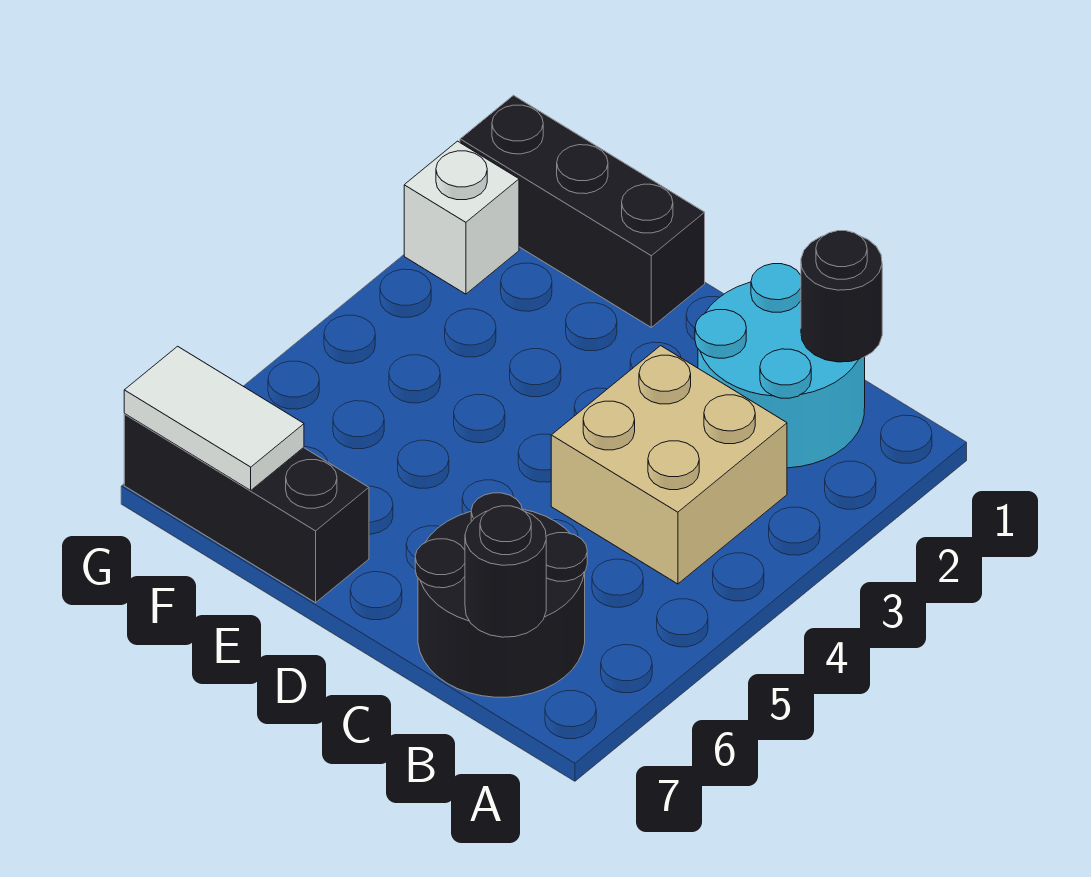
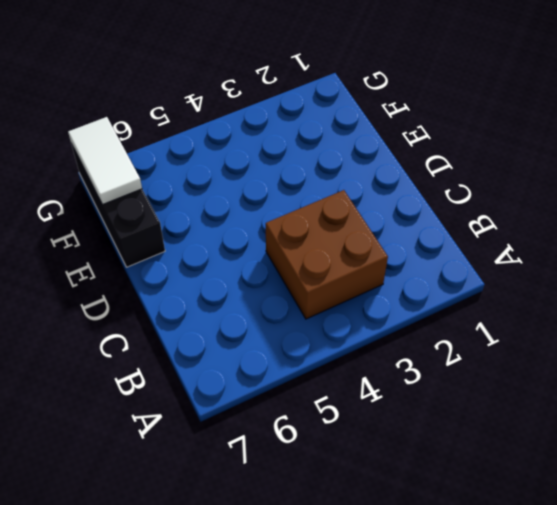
brown 2x2 brick [266,190,388,319] -> tan 2x2 brick [551,346,787,584]
none -> cyan 2x2 round brick [695,264,865,468]
none -> black 2x2 round brick [415,493,587,697]

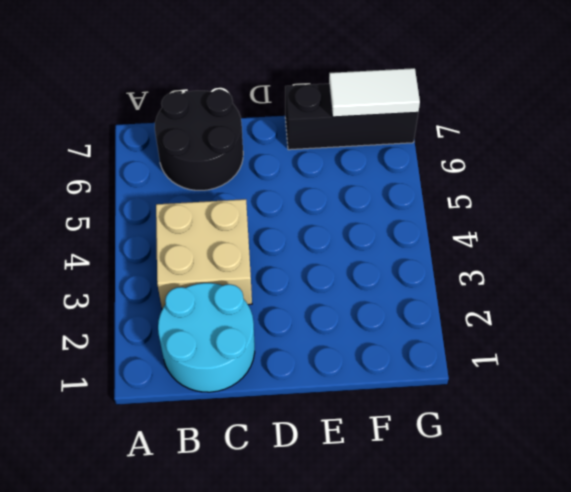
none -> black 1x3 brick [460,95,705,327]
none -> white 1x1 brick [404,141,519,294]

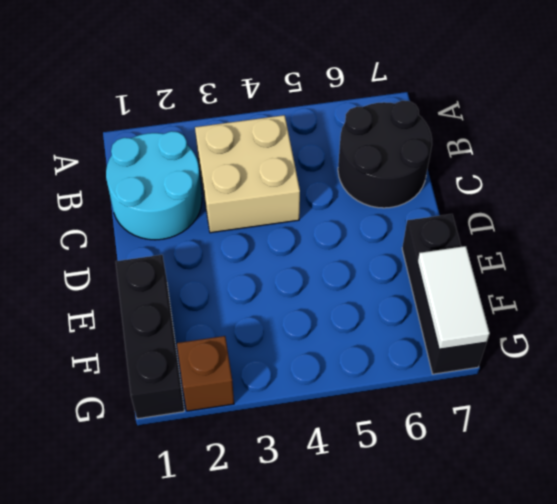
brown 1x1 brick [177,336,234,411] -> white 1x1 brick [404,141,519,294]
none -> black 1x1 round brick [801,231,882,362]
none -> black 1x1 round brick [465,506,546,637]

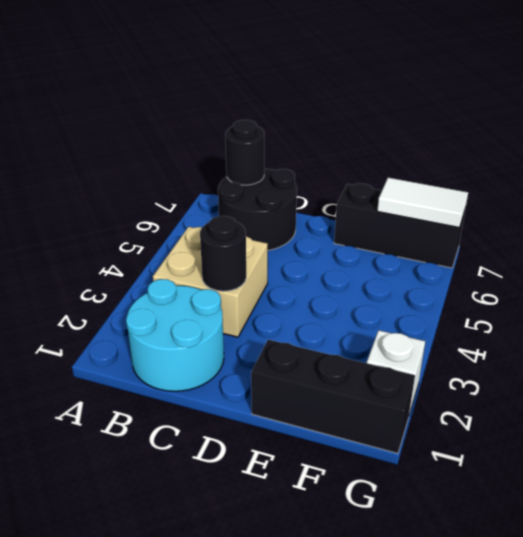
black 1x1 round brick [200,216,246,291] -> black 1x1 round brick moved to [801,231,882,362]

